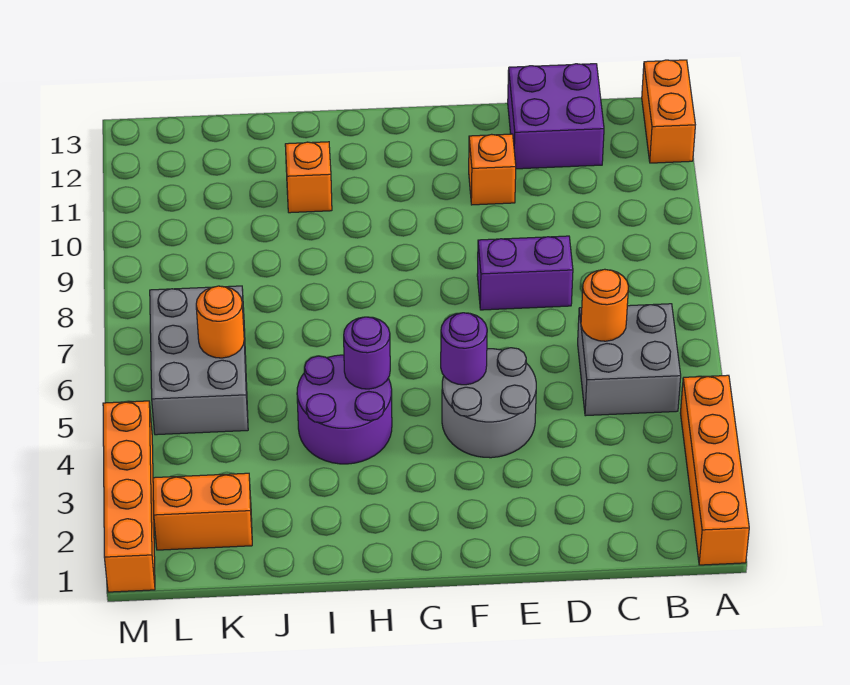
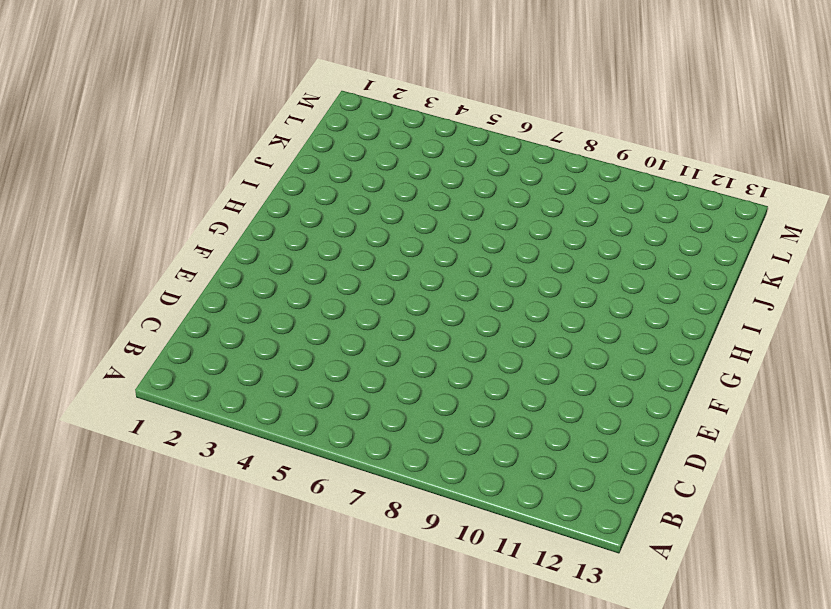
none -> orange 1x4 brick [681,375,749,565]
none -> orange 1x2 brick [642,60,695,163]
none -> grey 2x2 brick [578,304,681,416]

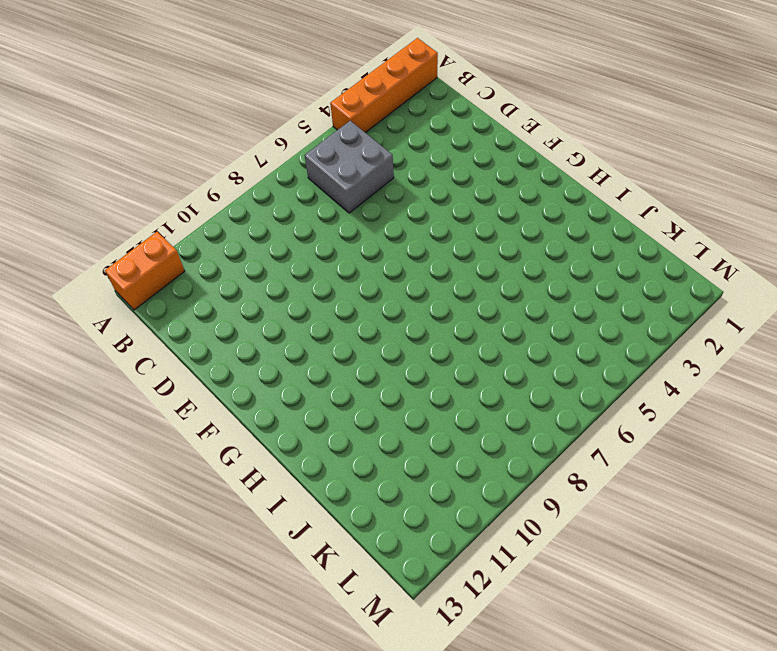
none -> purple 2x2 brick [508,64,604,169]
none -> purple 1x2 brick [477,236,573,310]
none -> grey 2x2 round brick [442,348,536,458]

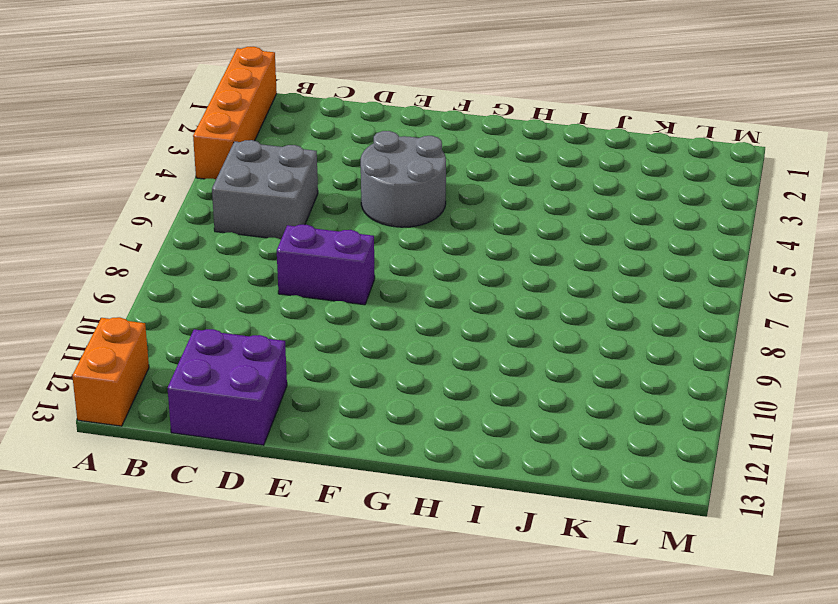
none -> orange 1x1 brick [469,134,516,205]
none -> purple 2x2 round brick [297,355,392,464]
none -> orange 1x1 brick [285,142,332,213]

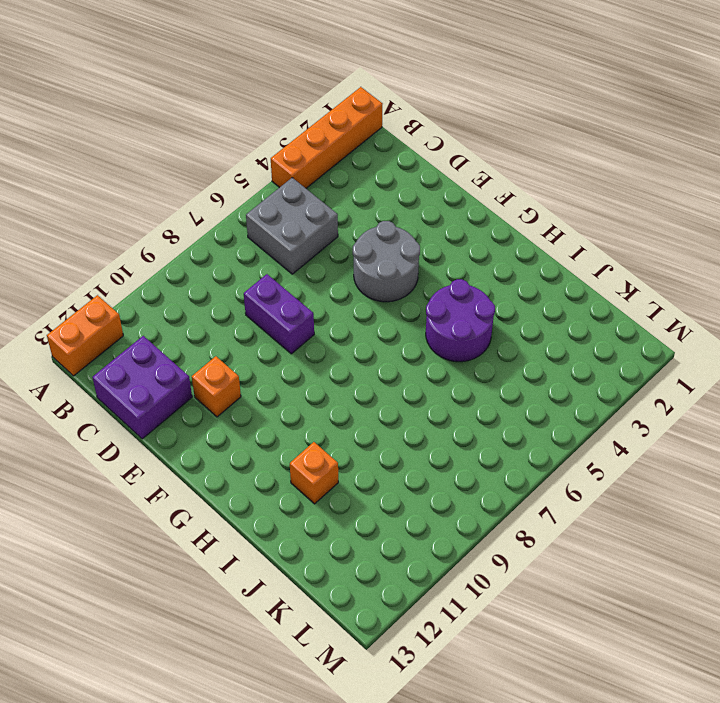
none -> orange 1x2 brick [153,473,252,550]
none -> grey 2x3 brick [150,286,248,435]
none -> orange 1x4 brick [103,401,155,592]

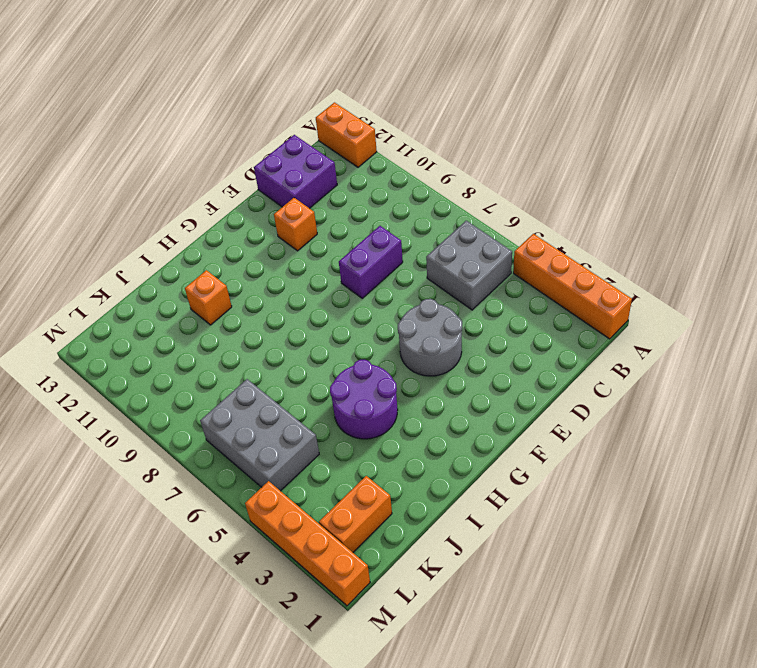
none -> orange 1x1 round brick [581,269,629,341]
none -> purple 1x1 round brick [441,313,487,385]
none -> purple 1x1 round brick [344,317,390,389]

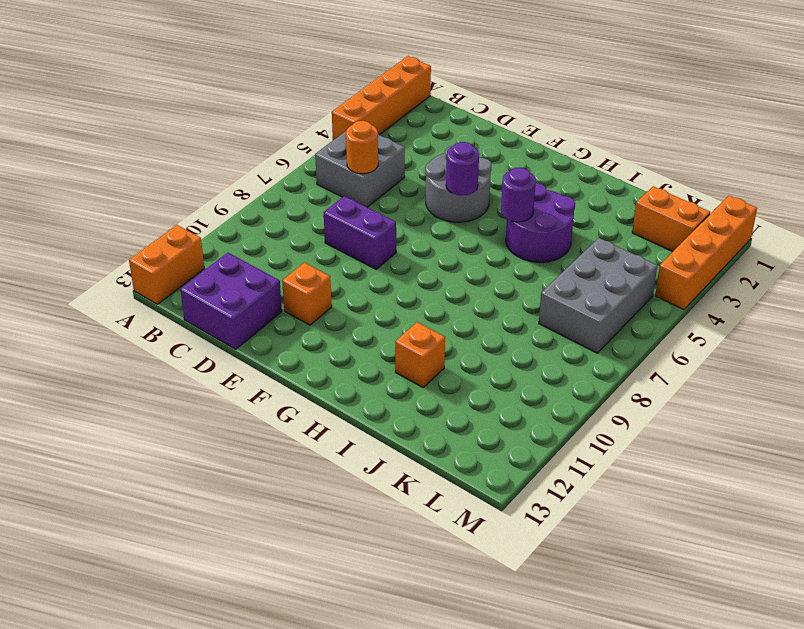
none -> orange 1x1 round brick [196,286,244,358]

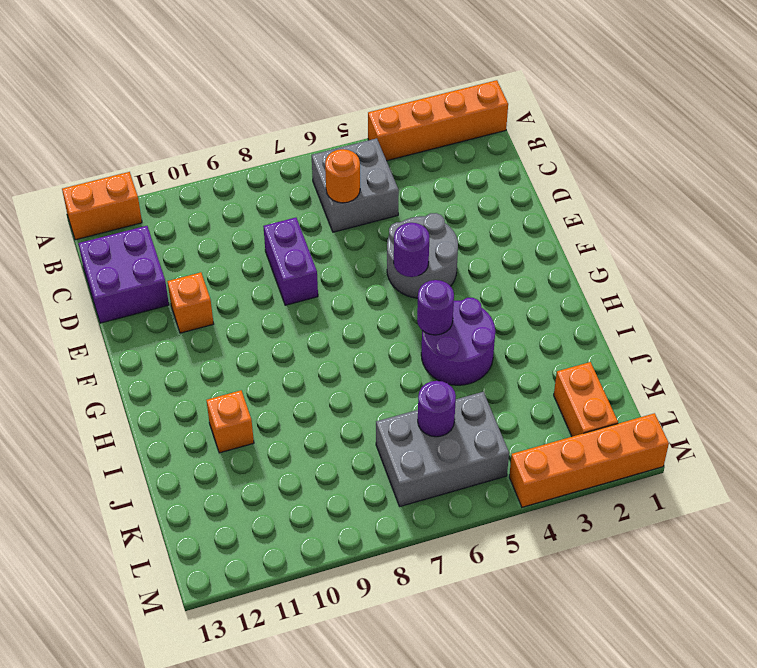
purple 1x1 round brick [418,381,456,437] -> orange 1x1 round brick [196,286,244,358]

